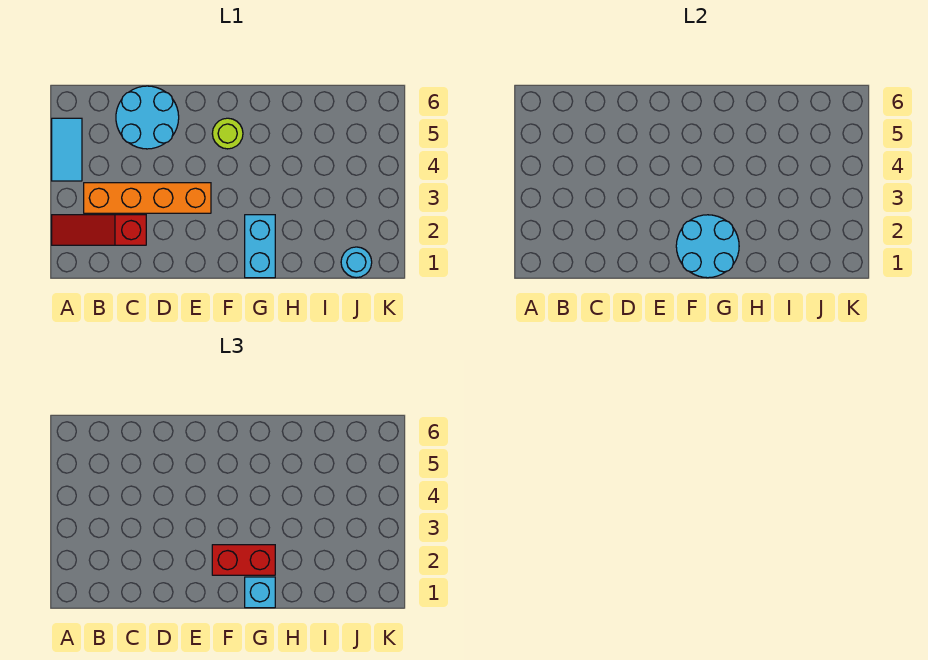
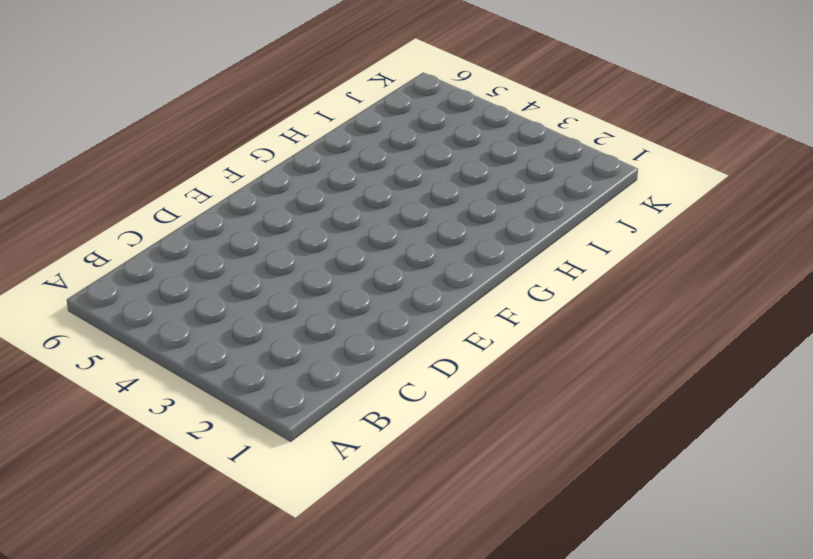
none -> red 1x3 slope [52,215,146,245]
none -> cyan 1x2 tile [52,118,82,181]

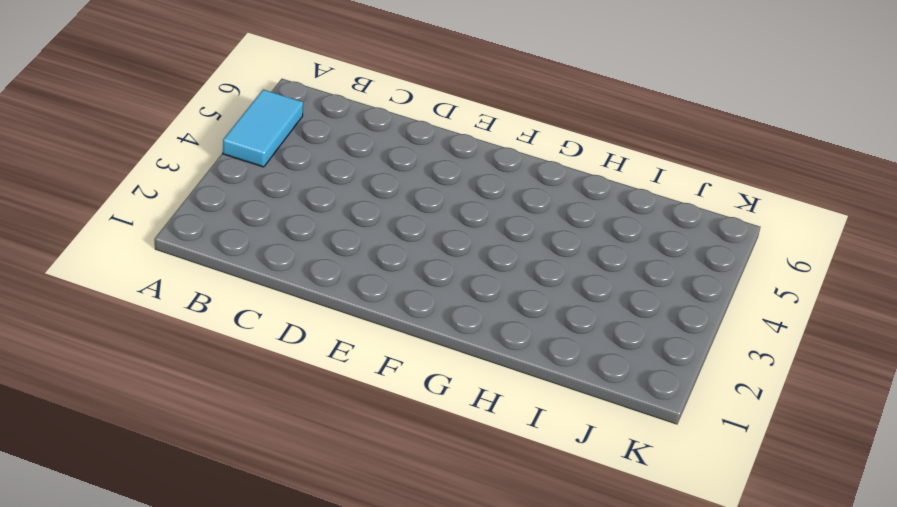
none -> red 1x3 slope [52,215,146,245]
none -> orange 1x4 brick [84,183,211,213]

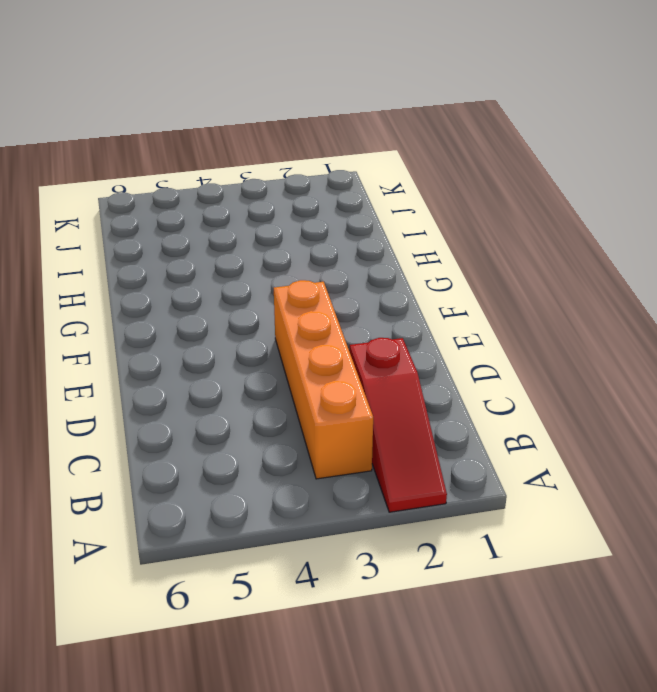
none -> cyan 1x2 tile [52,118,82,181]
none -> cyan 2x2 round brick [116,86,179,149]

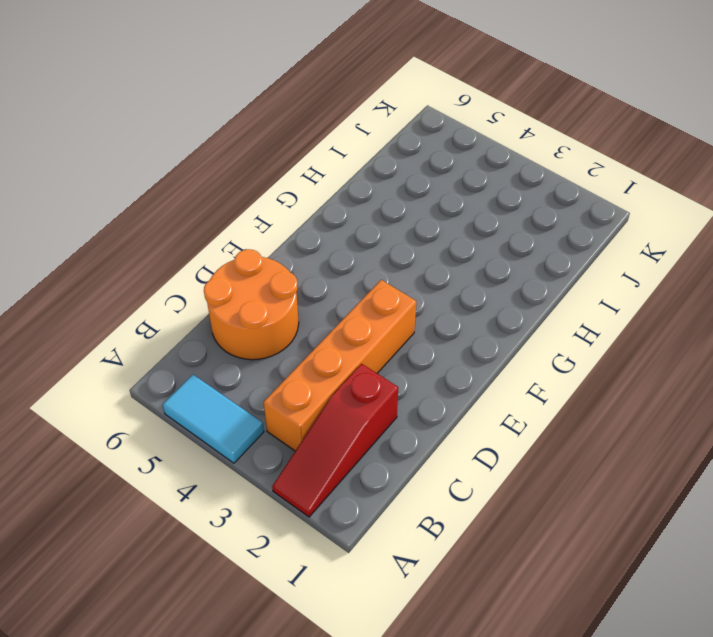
orange 2x2 round brick [204,249,299,360] -> cyan 2x2 round brick [116,86,179,149]
none -> lime 1x1 round brick [212,118,243,149]
none -> cyan 1x2 brick [245,215,275,278]

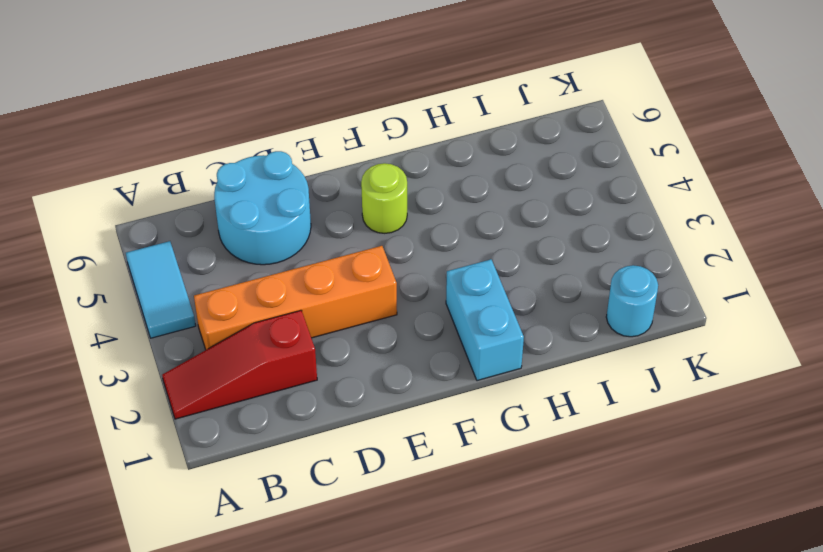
none -> cyan 2x2 round brick [676,215,739,278]
none -> red 1x2 brick [212,545,275,575]

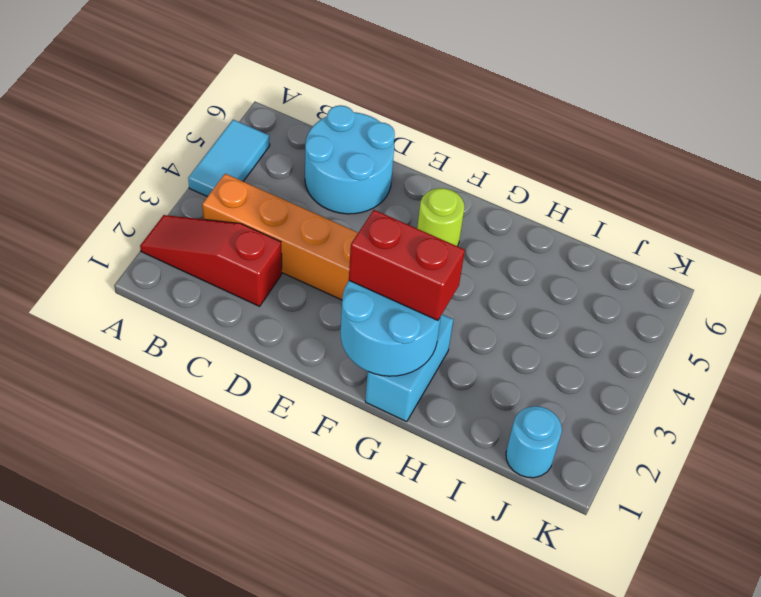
none -> cyan 1x1 brick [245,577,275,608]

